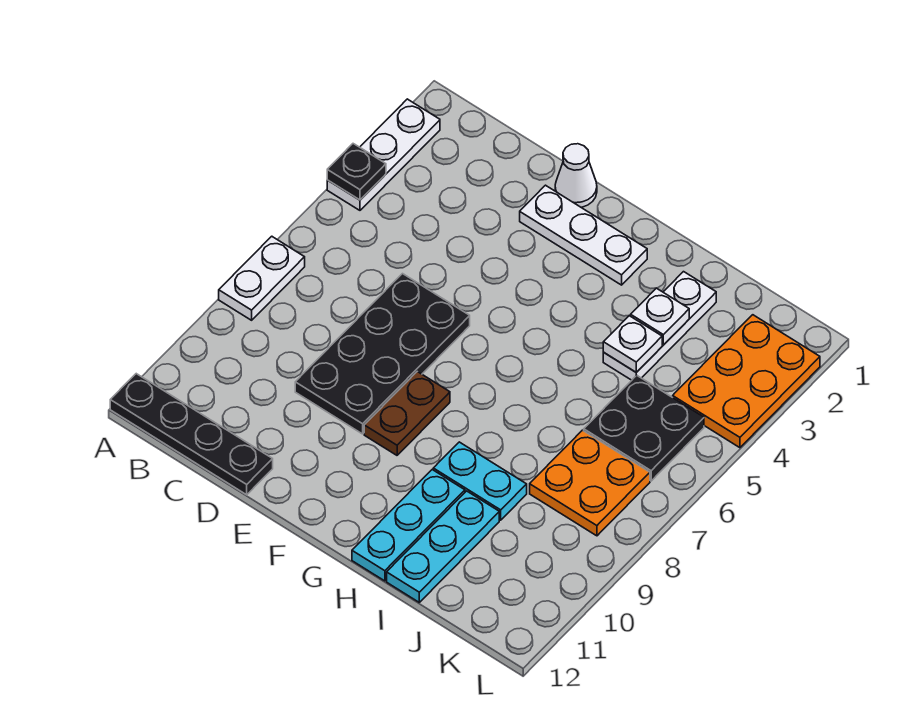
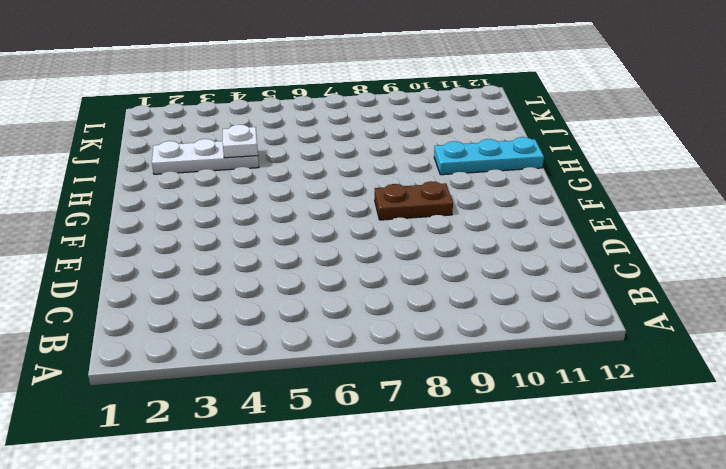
none -> white 1x3 plate [327,99,440,210]
none -> white 1x2 plate [219,236,305,320]
none -> black 1x4 plate [110,374,273,495]

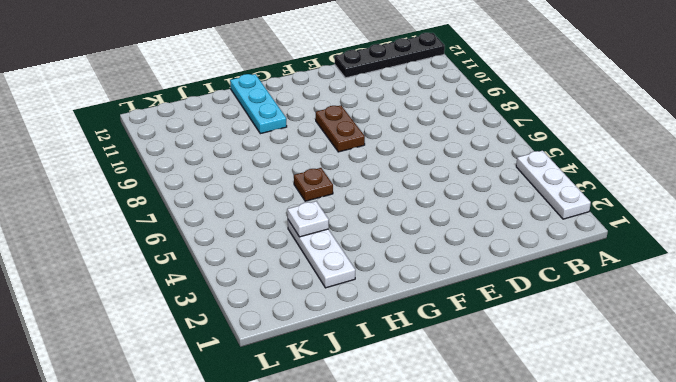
brown 1x1 plate [294,168,333,201] -> none
none -> white 1x2 plate [219,236,305,320]
none -> black 2x4 plate [295,274,470,434]
none -> white 1x1 cone [555,144,597,207]

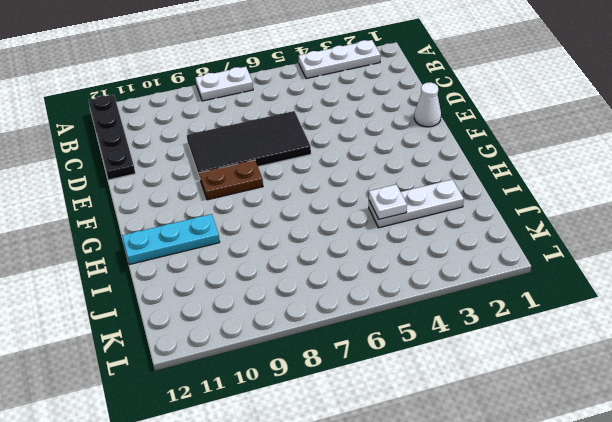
black 2x4 tile [187,111,311,178] -> black 2x4 plate [295,274,470,434]
none -> white 1x3 plate [520,185,647,285]
none -> cyan 1x2 plate [433,442,527,520]
none -> cyan 1x3 plate [387,491,499,602]

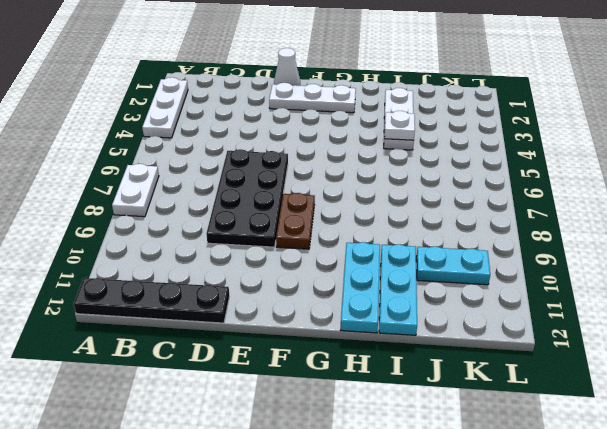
cyan 1x2 plate [416,246,490,285] -> cyan 1x2 plate moved to [433,442,527,520]
none -> black 2x2 plate [584,375,704,481]
none -> orange 2x2 plate [530,430,650,536]
none -> orange 2x3 plate [673,315,820,448]

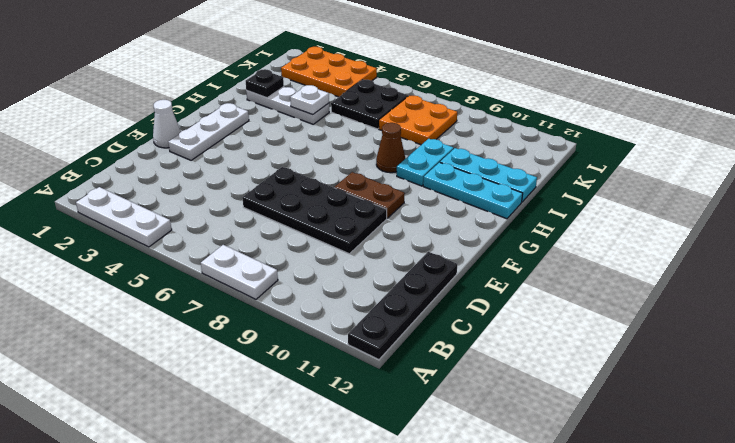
brown 1x1 cone [376,123,406,173] -> none
black 1x1 plate [246,69,284,98] -> black 1x1 plate moved to [327,144,386,200]
none -> white 1x1 plate [631,288,689,345]

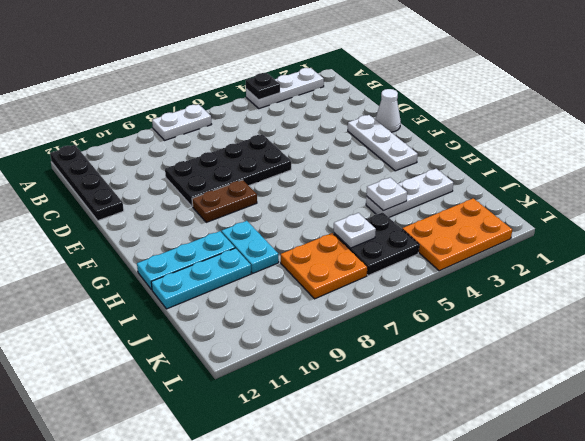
white 1x1 plate [334,213,376,248] -> white 1x1 plate moved to [631,288,689,345]

